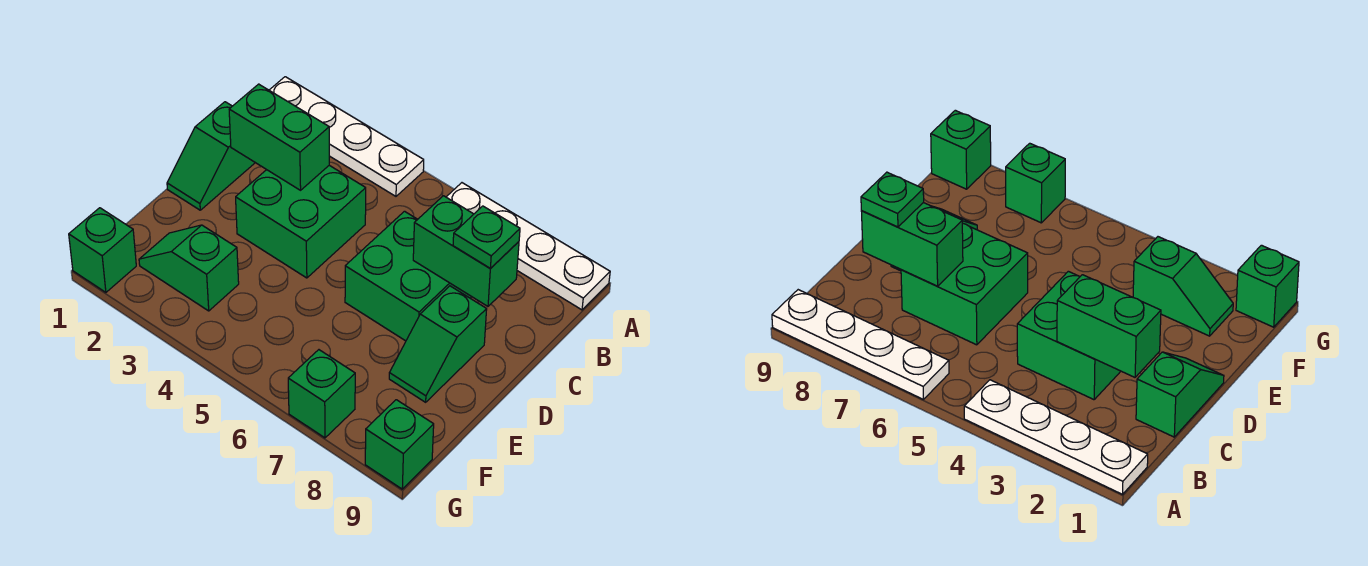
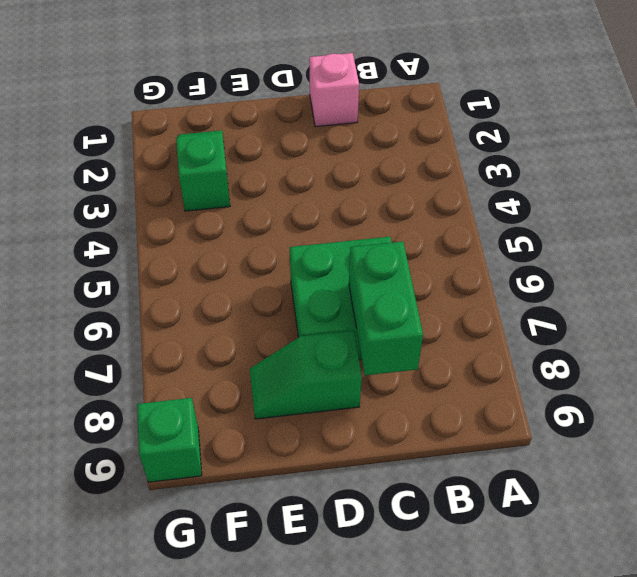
pink 1x1 brick [309,53,359,127] -> green 1x2 slope [167,102,255,210]
none -> white 1x4 plate [269,77,424,196]
none -> white 1x4 plate [447,183,610,310]
none -> green 2x2 brick [236,165,366,278]

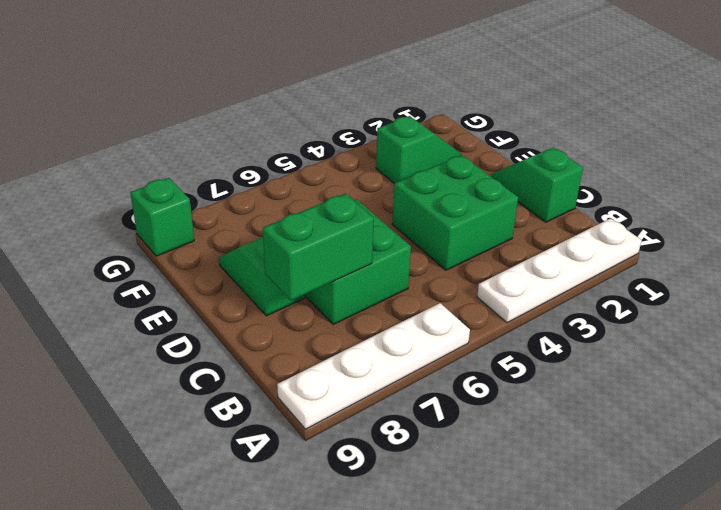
none -> green 1x1 brick [69,208,136,292]
none -> green 1x1 brick [288,350,355,438]
none -> green 1x2 brick [229,84,329,190]

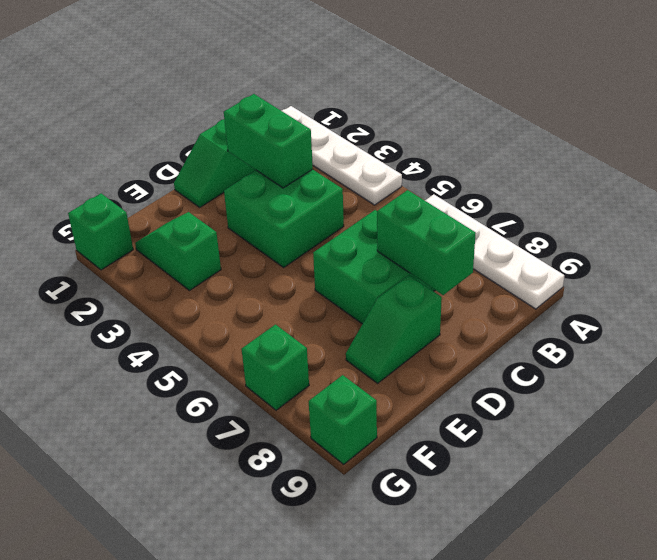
none -> green 1x1 plate [453,206,520,269]

